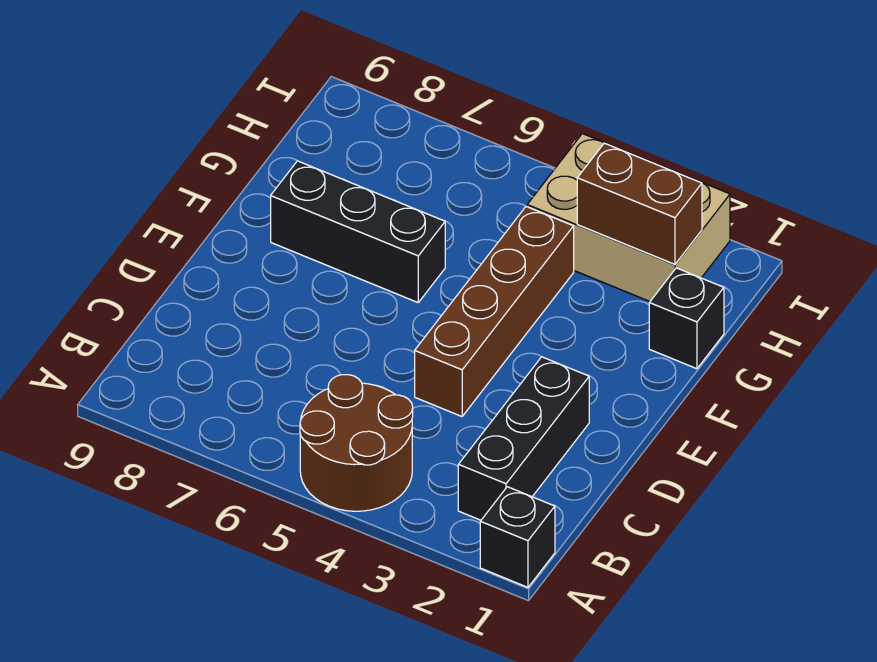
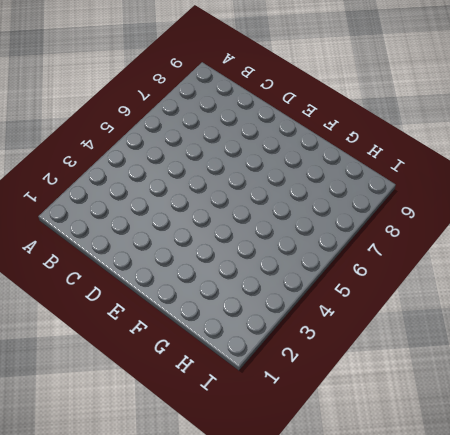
none -> black 1x1 brick [480,487,555,587]
none -> brown 2x2 round brick [300,375,413,511]

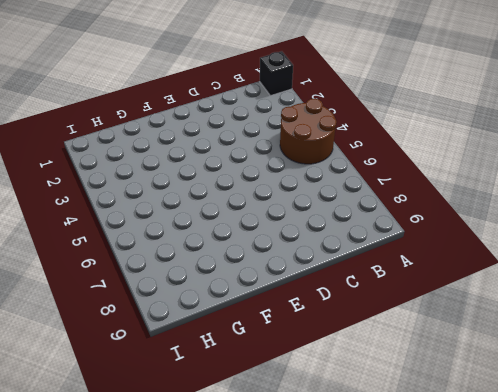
none -> black 1x3 brick [458,357,589,520]
none -> brown 1x4 brick [415,207,574,416]

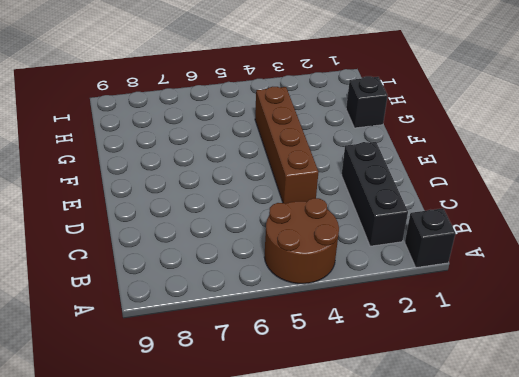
none -> black 1x3 brick [271,161,445,302]
none -> tan 2x3 brick [527,134,730,301]

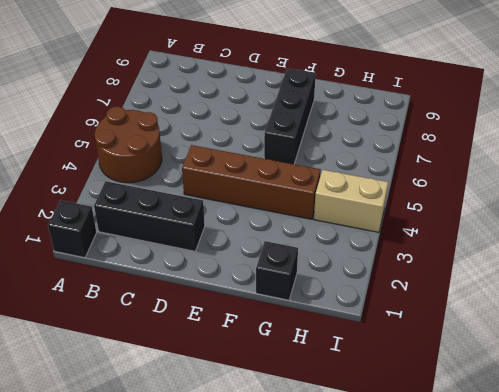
tan 1x2 brick [314,170,388,232] -> tan 2x3 brick [527,134,730,301]
none -> brown 1x2 brick [577,143,702,264]

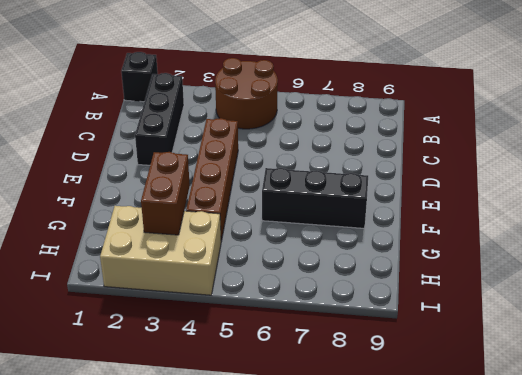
brown 1x2 brick [141,152,190,235] -> brown 1x2 brick turned to [577,143,702,264]
none -> black 1x1 brick [649,268,724,369]

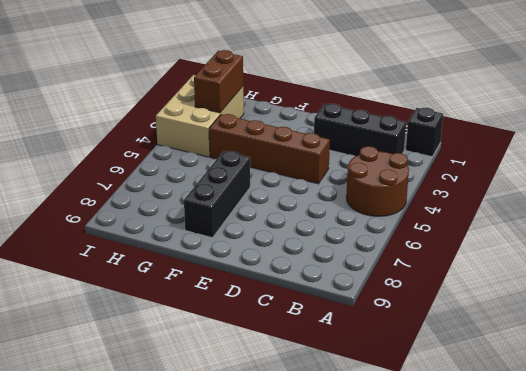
none -> black 1x1 brick [649,268,724,369]

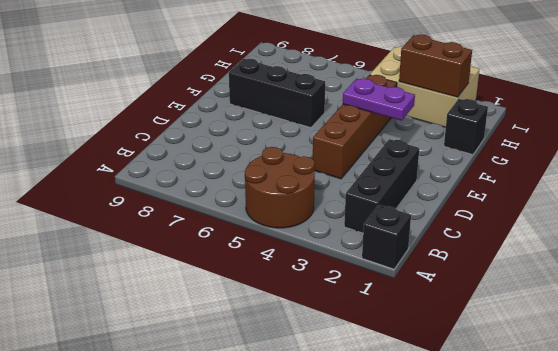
purple 1x2 plate [343,79,415,121] -> none

